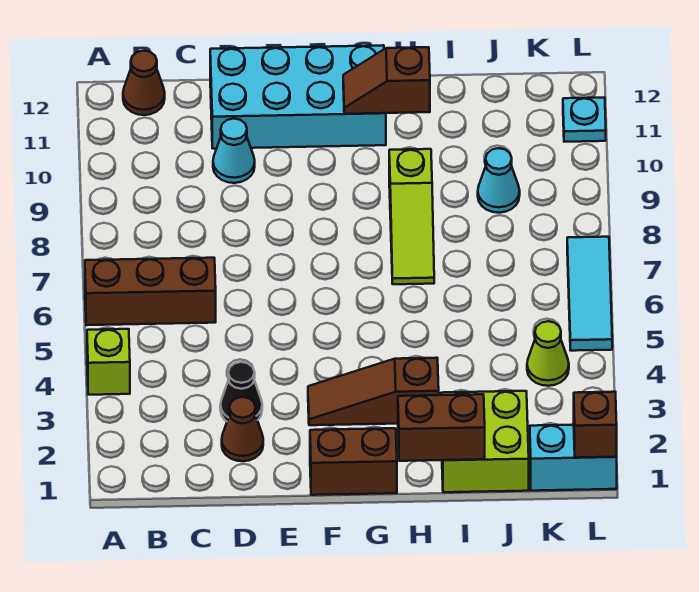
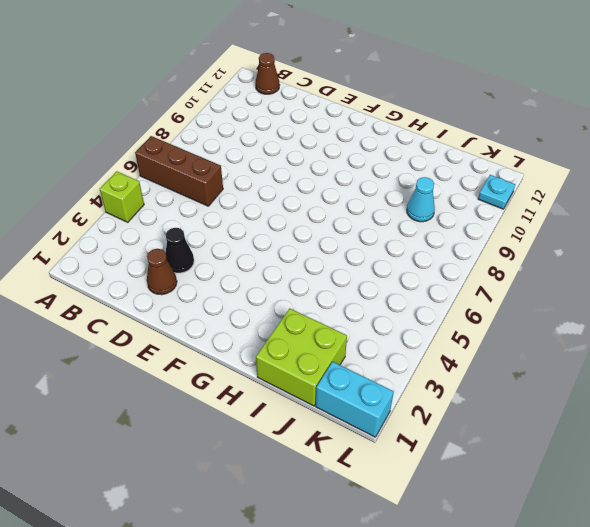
none -> cyan 1x1 cone [213,119,255,183]
none -> cyan 2x4 brick [210,45,386,149]
none -> brown 1x2 brick [310,428,397,495]

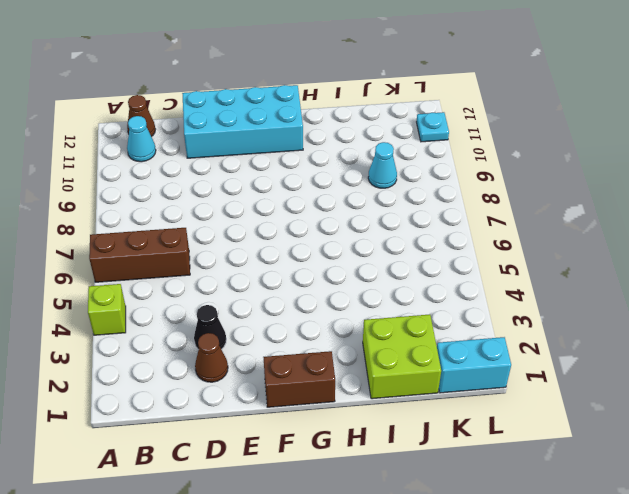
cyan 1x1 cone [127,116,156,162] -> cyan 1x1 cone moved to [213,119,255,183]
none -> brown 1x3 slope [308,358,439,425]
none -> lime 1x3 slope [389,149,434,284]
none -> lime 1x1 cone [527,321,569,386]

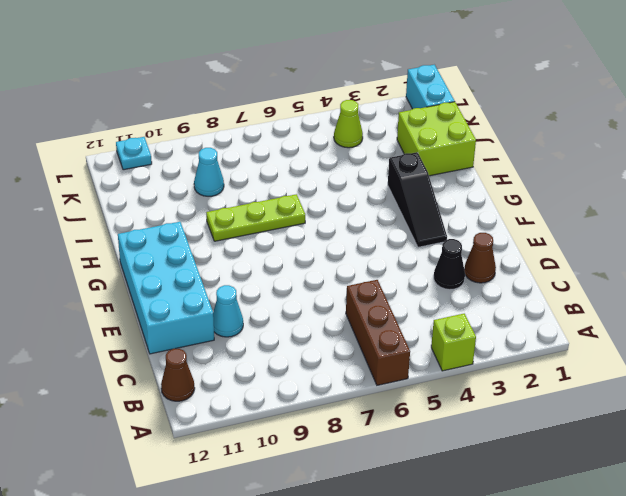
black 1x3 slope [388,152,447,247] -> brown 1x3 slope [308,358,439,425]
lime 1x3 plate [206,194,305,241] -> lime 1x3 slope [389,149,434,284]
none -> brown 1x2 brick [310,428,397,495]
none -> cyan 1x3 tile [567,237,612,351]
none -> brown 1x2 slope [343,47,430,114]

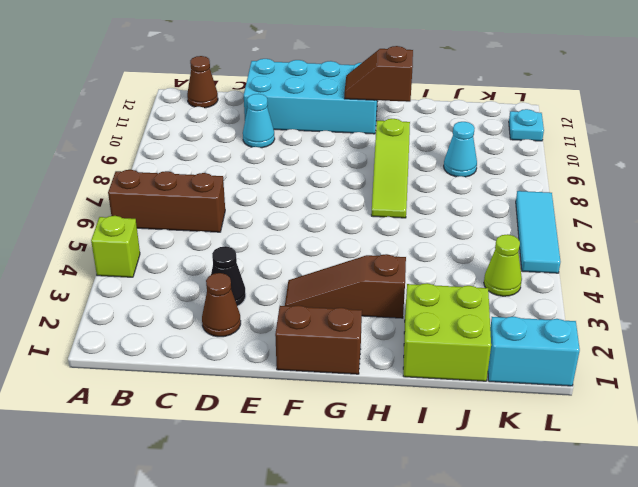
none -> brown 1x2 brick [398,394,485,461]
none -> brown 1x1 brick [574,392,617,458]

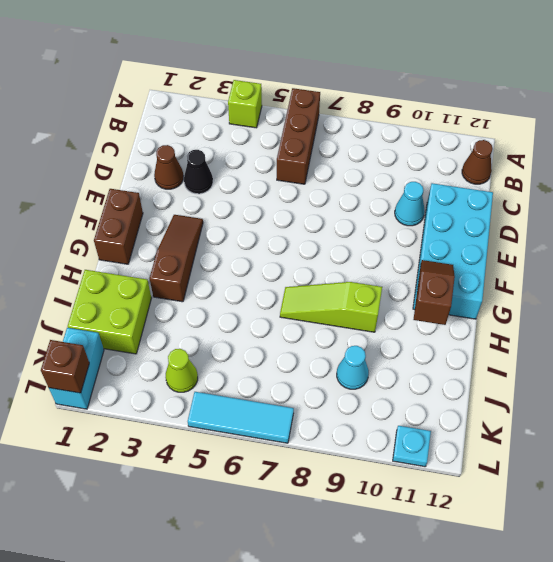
none -> brown 1x2 brick [398,394,485,461]

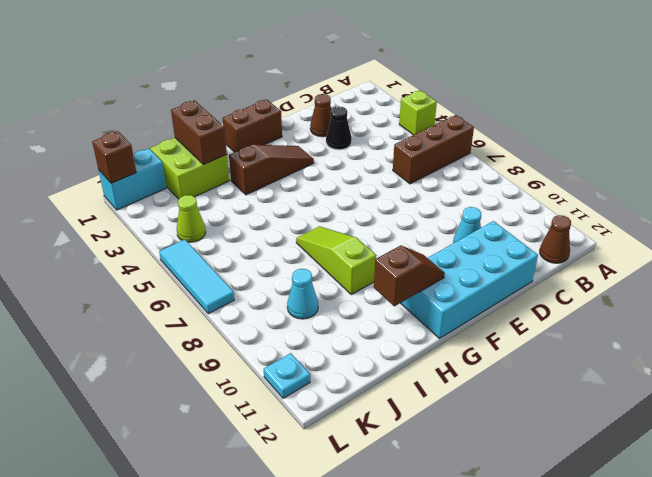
brown 1x2 brick [171,100,227,165] -> brown 1x2 brick turned to [398,394,485,461]

